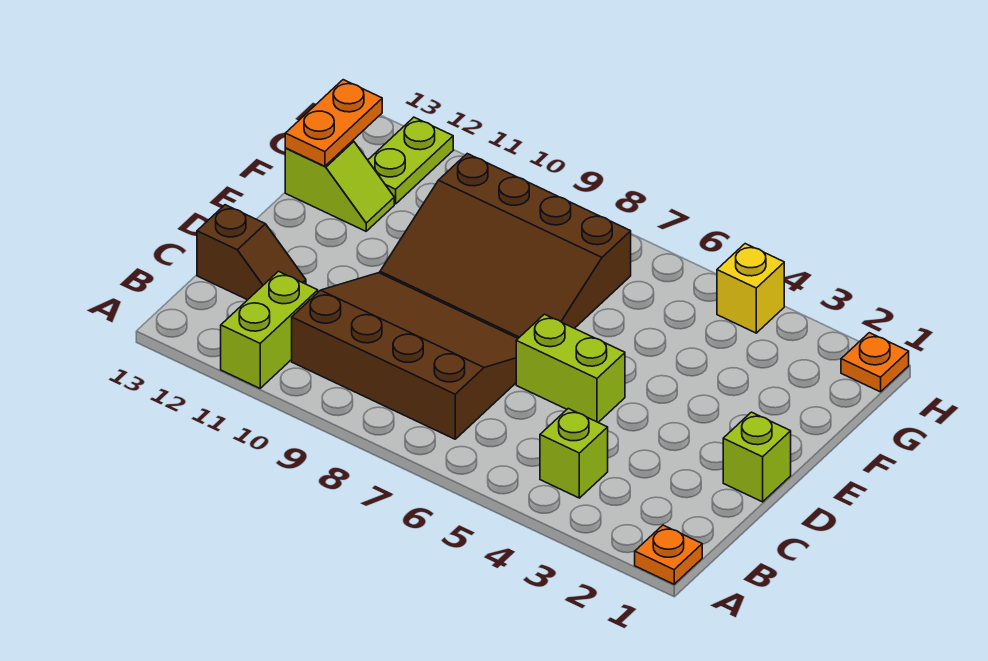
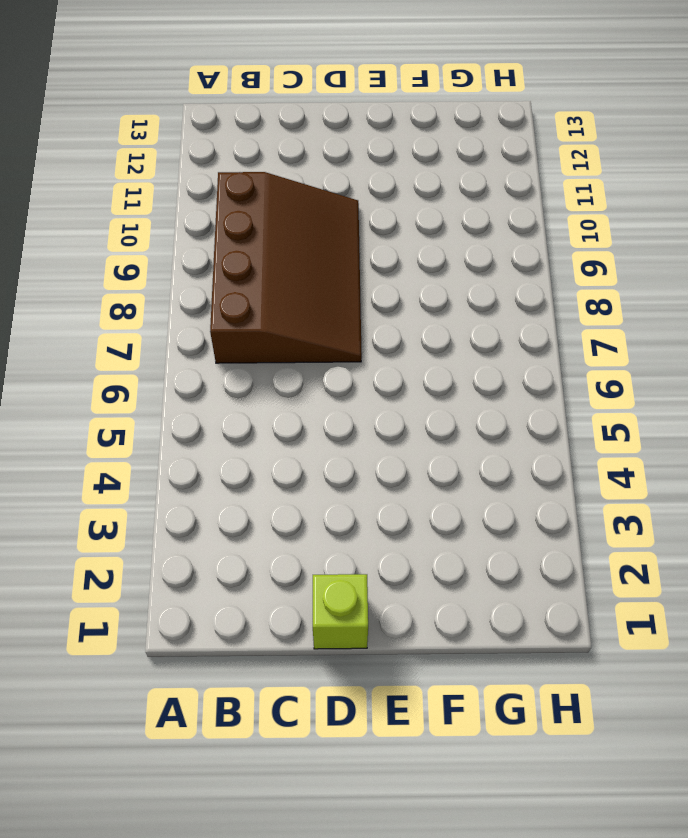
none -> orange 1x1 plate [635,525,702,584]
none -> lime 1x2 brick [221,271,318,388]
none -> lime 1x1 brick [540,409,608,498]

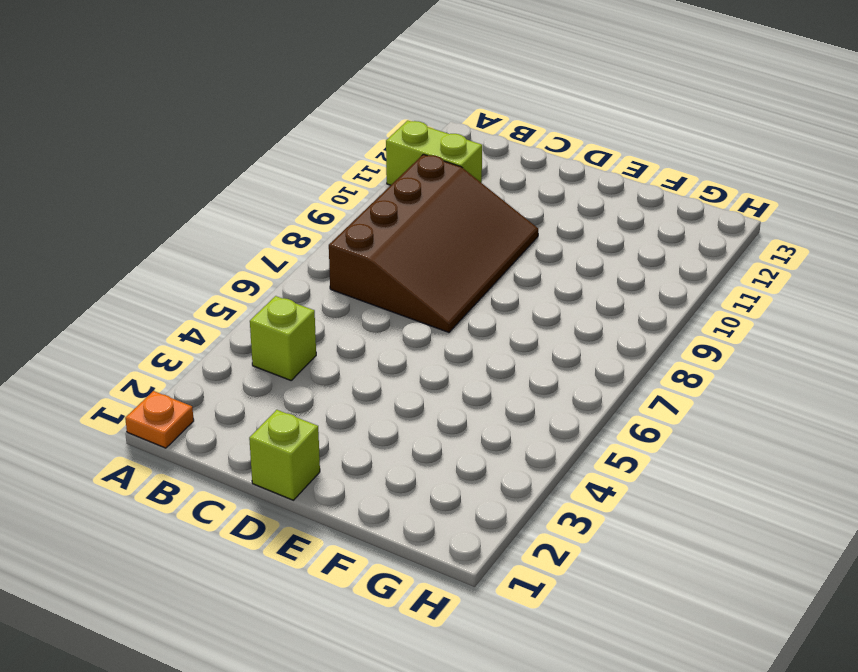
none -> brown 1x2 slope [197,205,306,300]
none -> lime 1x2 brick [516,314,625,422]
none -> brown 3x4 slope [380,154,631,338]

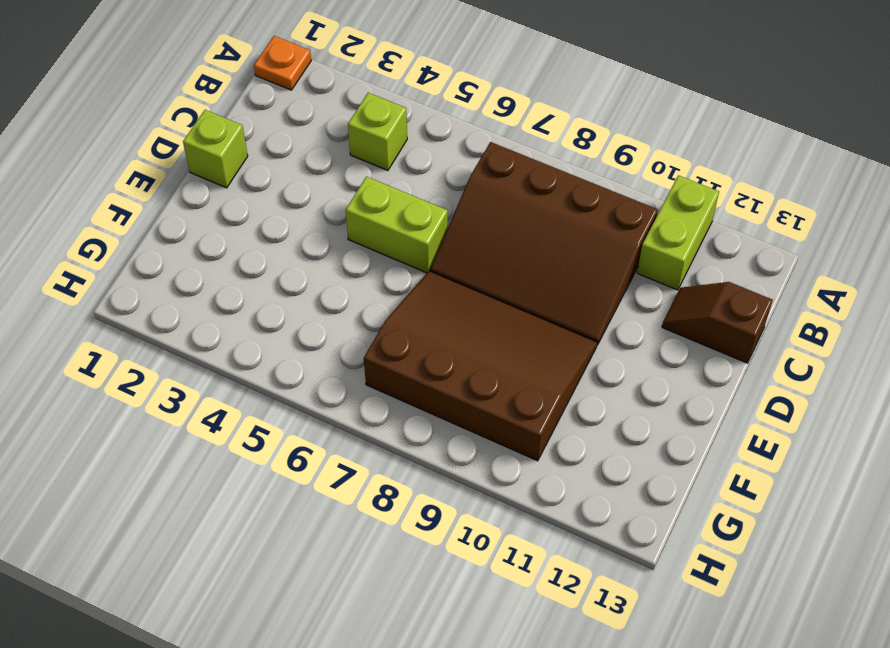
none -> lime 1x2 slope [285,141,394,231]
none -> lime 1x2 plate [368,117,453,204]
none -> orange 1x1 plate [841,333,909,392]

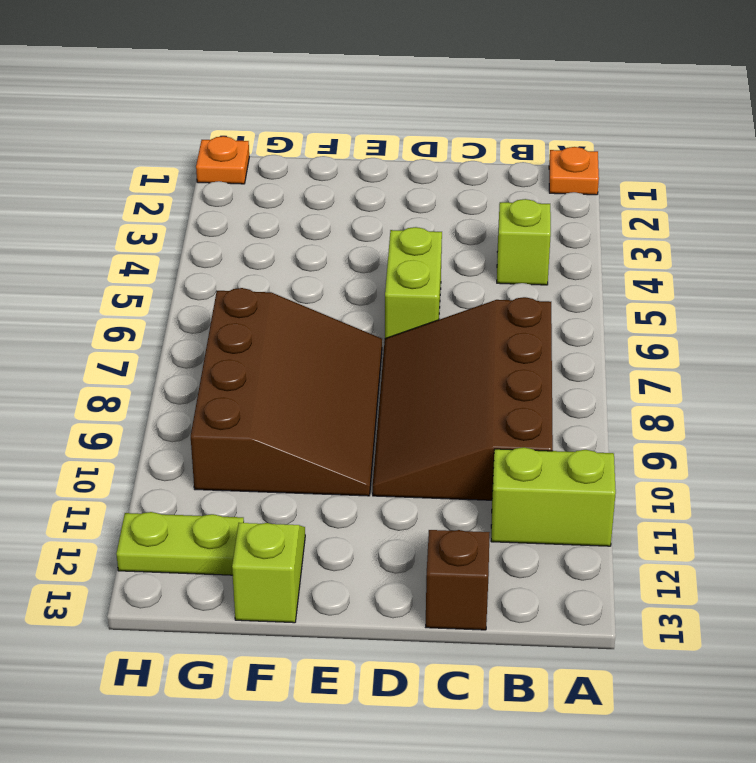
none -> lime 1x1 brick [723,412,791,502]
none -> yellow 1x1 brick [717,244,784,333]
none -> orange 1x2 plate [285,80,382,166]

